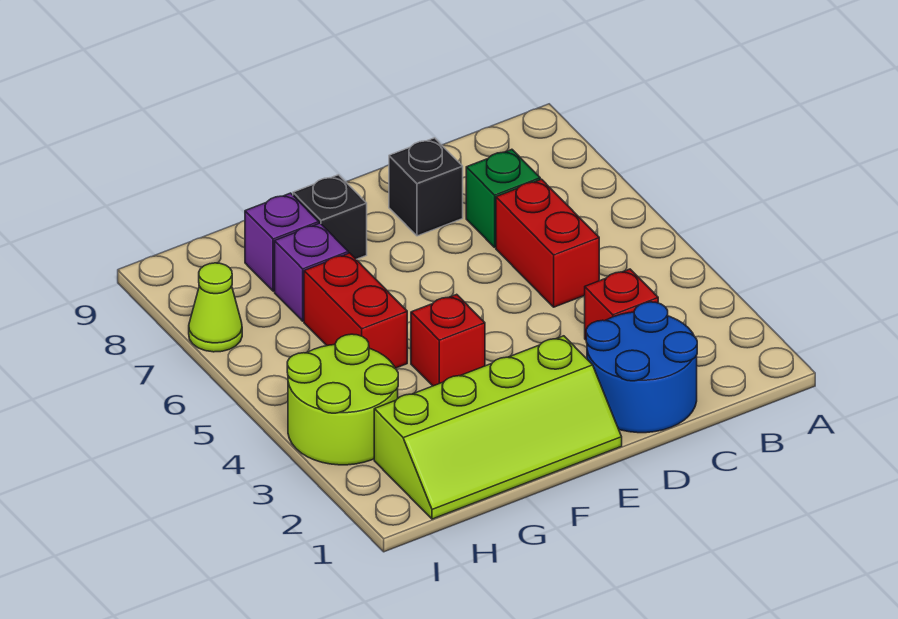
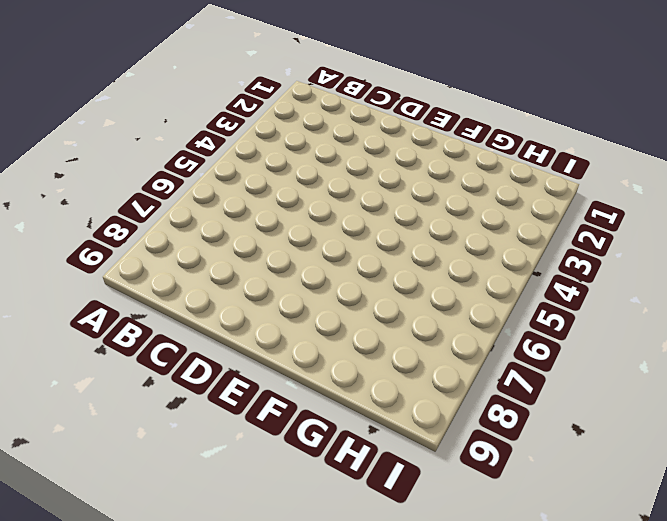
none -> blue 2x2 round brick [586,302,697,433]
none -> red 1x1 brick [585,269,658,340]
none -> red 1x2 brick [496,179,599,307]

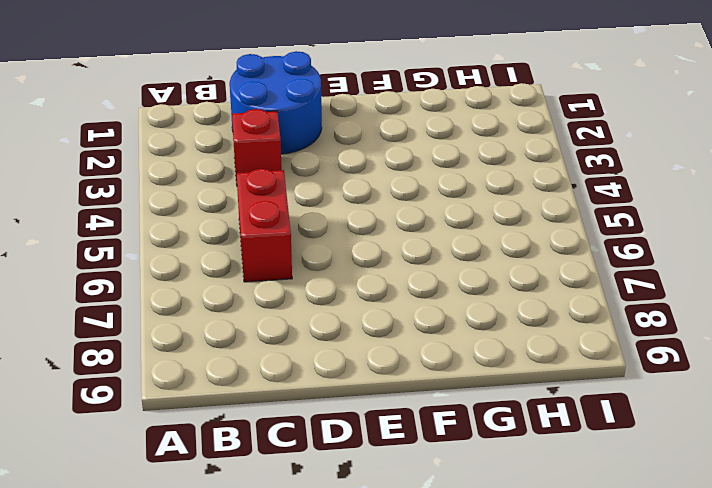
none -> green 1x1 brick [466,149,540,247]
none -> black 1x1 brick [389,138,463,236]
none -> lime 2x4 slope [374,336,622,519]

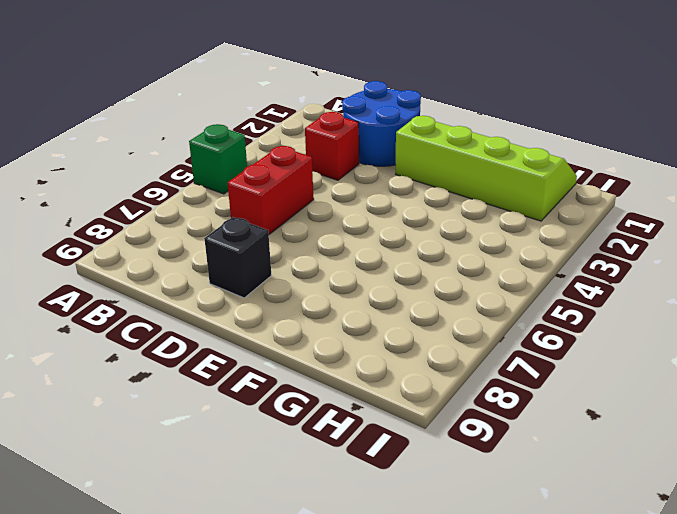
green 1x1 brick [189,124,247,194] -> green 1x1 brick moved to [466,149,540,247]
none -> red 1x1 brick [411,294,485,386]
none -> black 1x1 brick [293,175,367,259]
none -> red 1x2 brick [304,253,407,368]

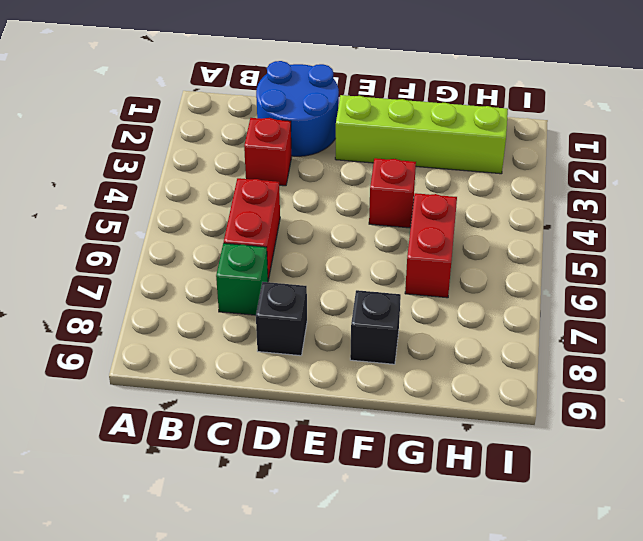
none -> purple 1x1 brick [275,223,348,321]
none -> purple 1x1 brick [245,193,319,291]
none -> lime 2x2 round brick [287,334,398,465]

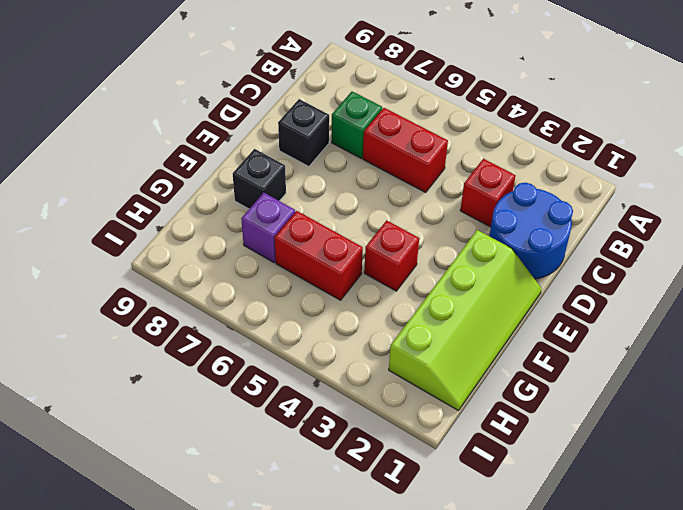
none -> purple 1x1 brick [245,193,319,291]
none -> lime 2x2 round brick [287,334,398,465]
none -> lime 1x1 cone [189,263,242,352]

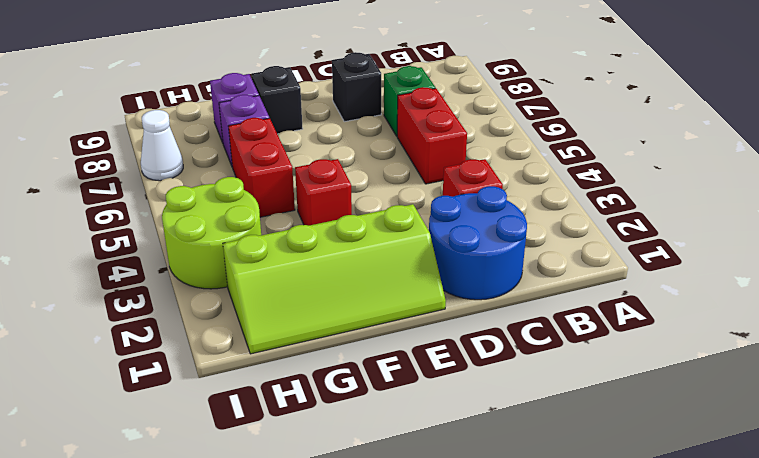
white 1x1 cone [141,110,183,181] -> lime 1x1 cone [189,263,242,352]

